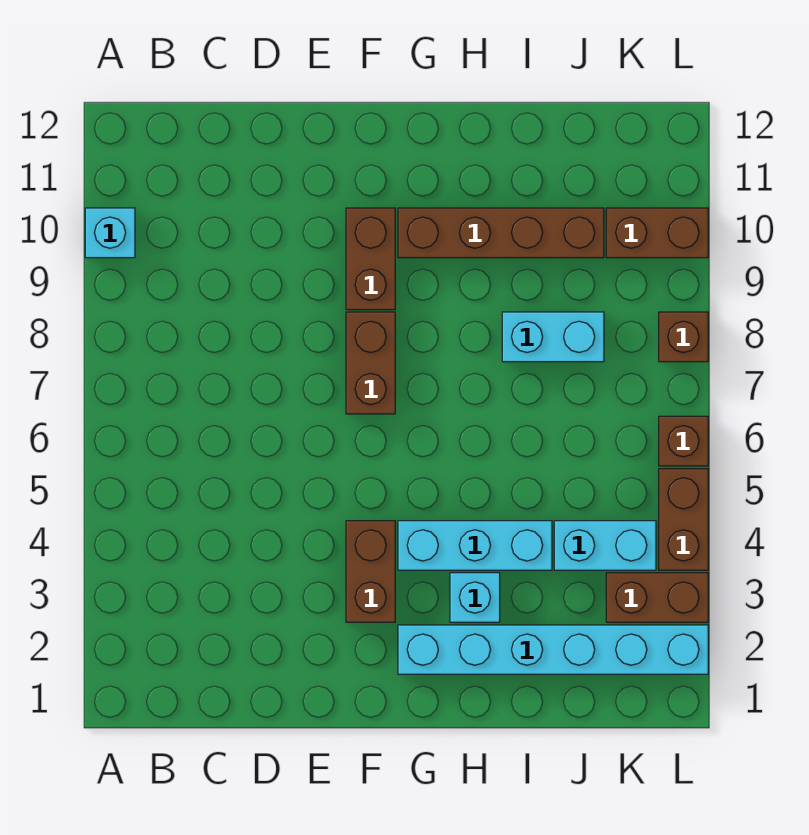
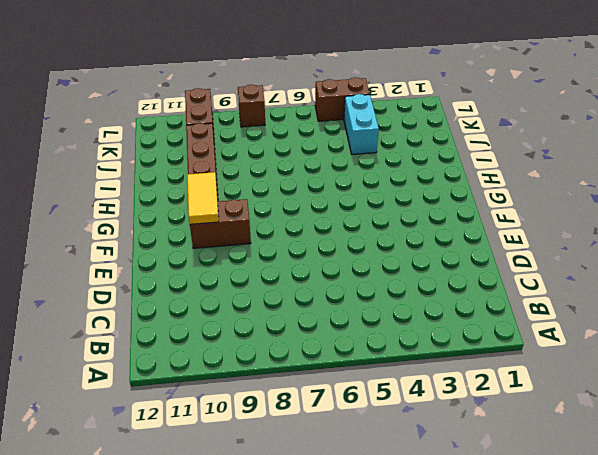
yellow 1x2 tile [187,172,219,224] -> none
none -> cyan 1x1 brick [85,208,135,258]
none -> brown 1x2 brick [346,521,395,622]
none -> brown 1x2 brick [346,312,395,414]

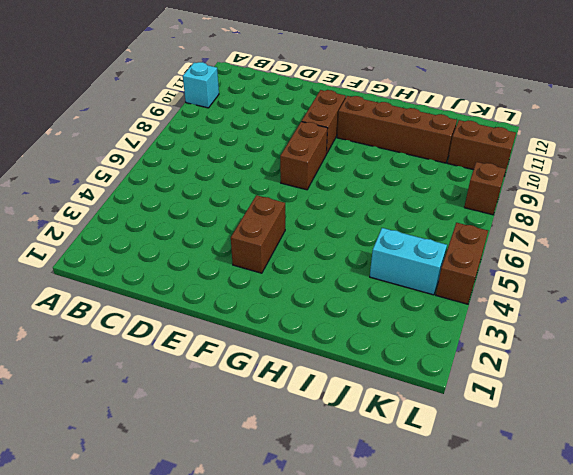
none -> cyan 1x6 brick [398,625,708,674]
none -> cyan 1x3 brick [398,521,552,570]
none -> cyan 1x1 brick [450,573,500,622]

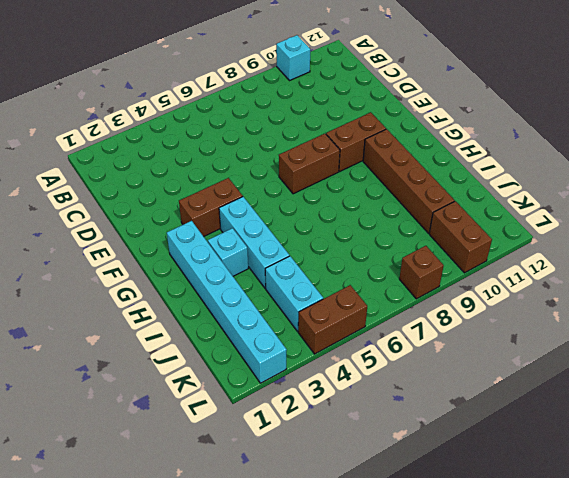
none -> cyan 1x2 brick [502,312,604,362]
none -> brown 1x2 brick [606,573,708,622]
none -> brown 1x1 brick [659,416,708,466]

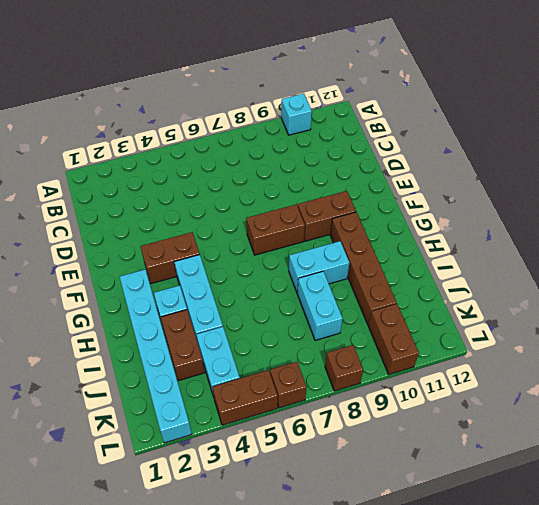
cyan 1x2 brick [289,241,349,292] -> none
brown 1x2 brick [161,310,205,381] -> brown 1x2 brick moved to [606,573,708,622]

